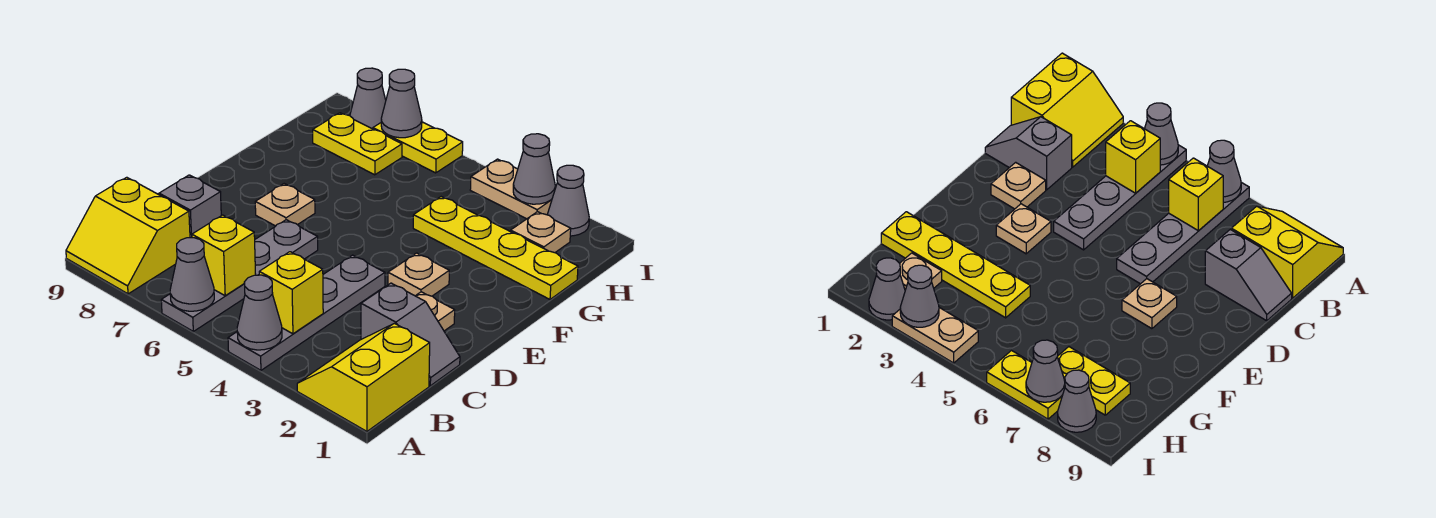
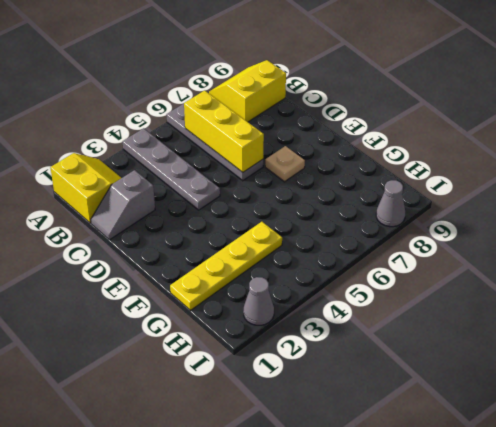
yellow 1x3 brick [184,90,264,172] -> yellow 1x1 brick [192,215,256,296]
none -> grey 1x2 slope [158,175,221,238]
none -> tan 1x1 plate [416,292,455,331]
none -> tan 1x1 plate [388,253,449,296]

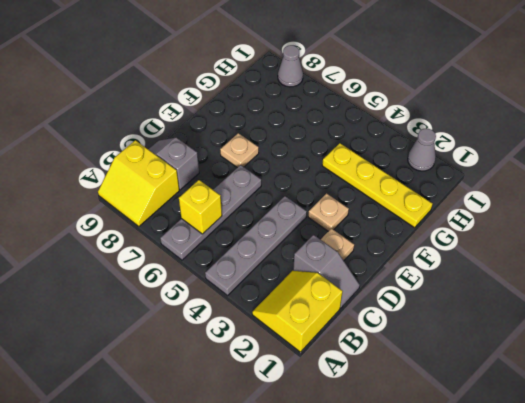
none -> tan 1x1 plate [511,212,571,253]
none -> yellow 1x2 plate [313,113,402,175]
none -> tan 1x2 plate [470,159,552,219]

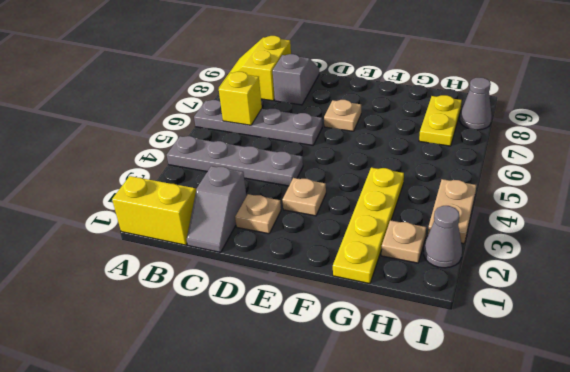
none -> yellow 1x2 plate [373,122,463,173]
none -> grey 1x1 cone [237,275,282,350]
none -> grey 1x1 cone [170,238,214,311]

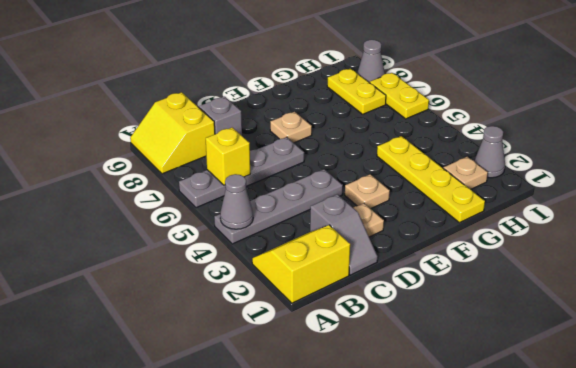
none -> tan 1x2 plate [470,159,552,219]
none -> grey 1x1 cone [170,238,214,311]
none -> yellow 1x1 brick [259,252,323,334]

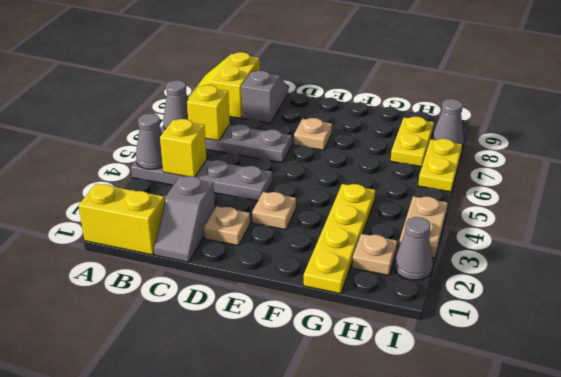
none -> grey 1x1 cone [513,134,555,204]
none -> grey 1x1 cone [381,69,422,138]

